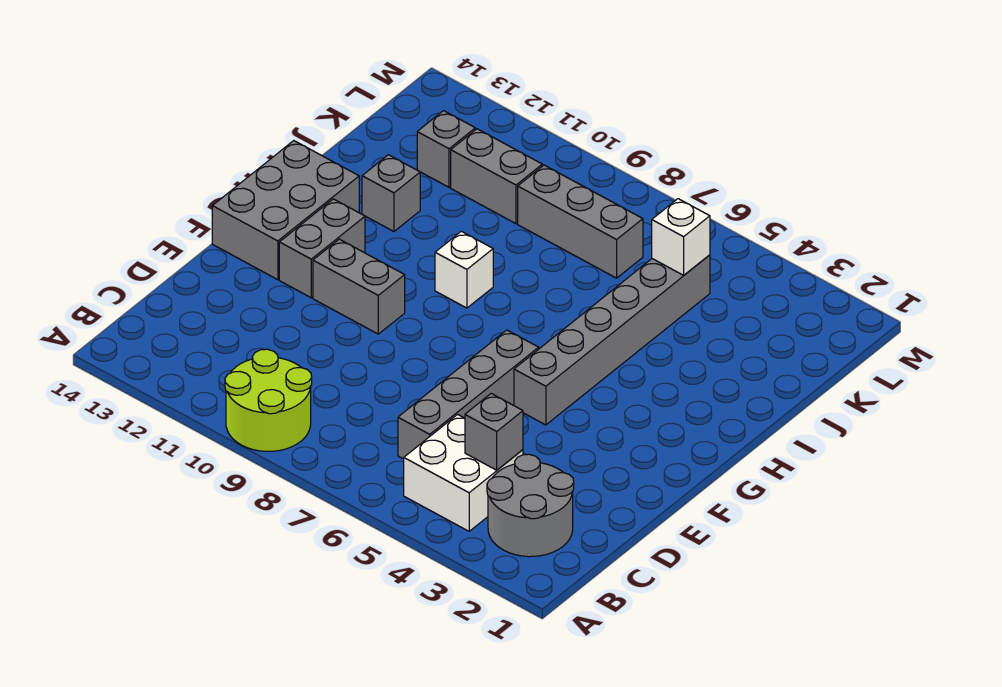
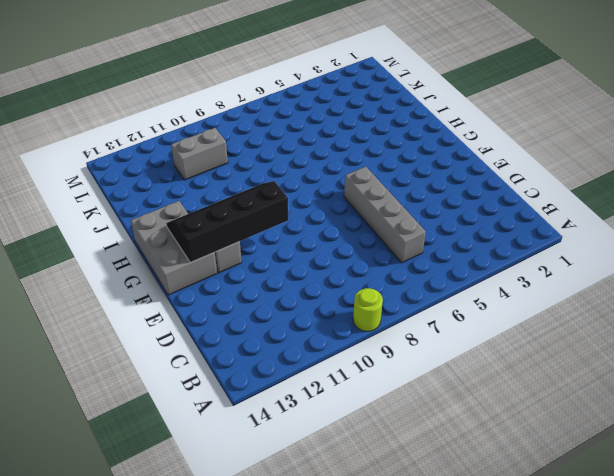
lime 1x1 round brick [353,288,383,331] -> lime 2x2 round brick [225,349,312,451]
black 2x4 slope [166,181,288,262] -> none
none -> grey 2x2 round brick [487,454,574,557]
none -> white 2x2 brick [404,414,523,531]
none -> grey 1x6 brick [514,255,710,425]

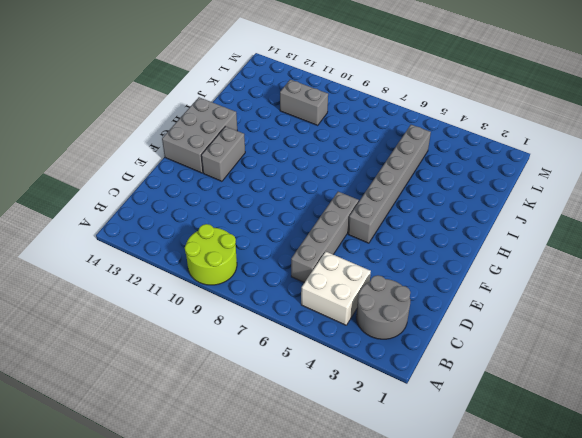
none -> grey 1x2 brick [313,239,405,334]
none -> white 1x1 brick [435,231,493,308]
none -> grey 1x1 brick [362,155,420,231]

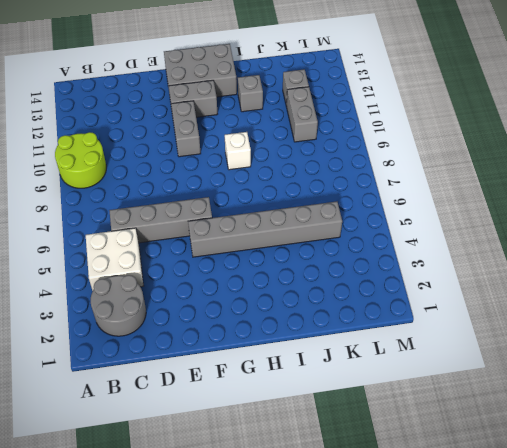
none -> grey 1x3 brick [518,165,643,278]
none -> grey 1x1 brick [465,394,523,470]
none -> white 1x1 brick [652,199,710,275]

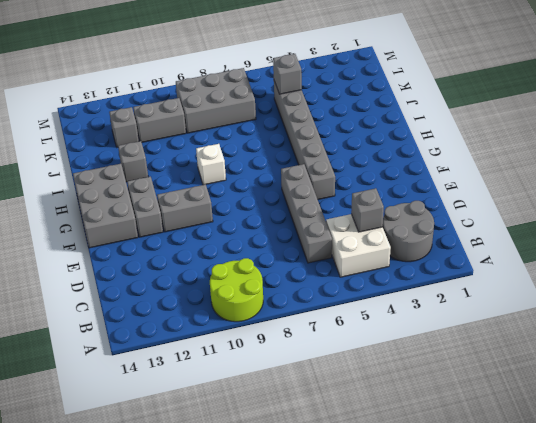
grey 1x1 brick [273,54,302,94] -> white 1x1 brick [652,199,710,275]
grey 2x3 brick [176,68,256,133] -> grey 1x3 brick [518,165,643,278]

